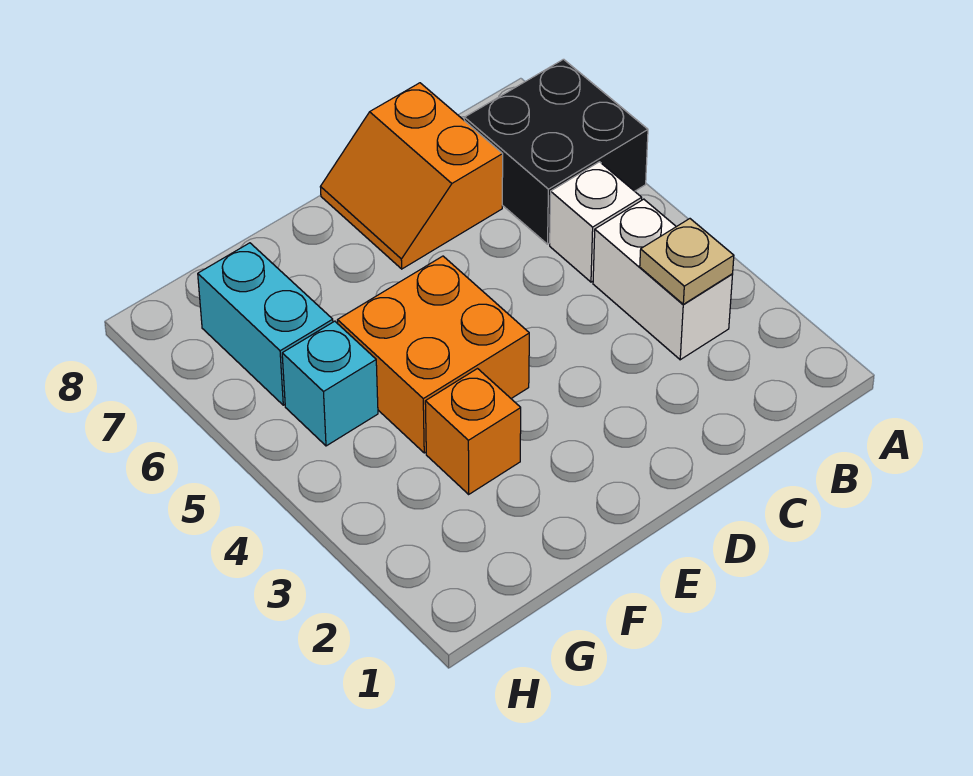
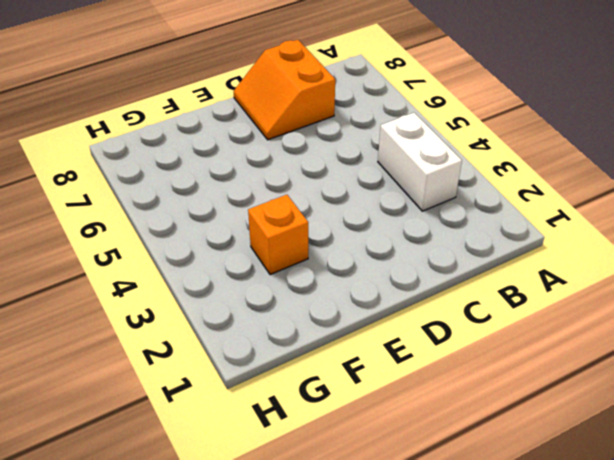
none -> black 2x2 brick [464,59,648,244]
none -> white 1x1 brick [550,162,642,282]

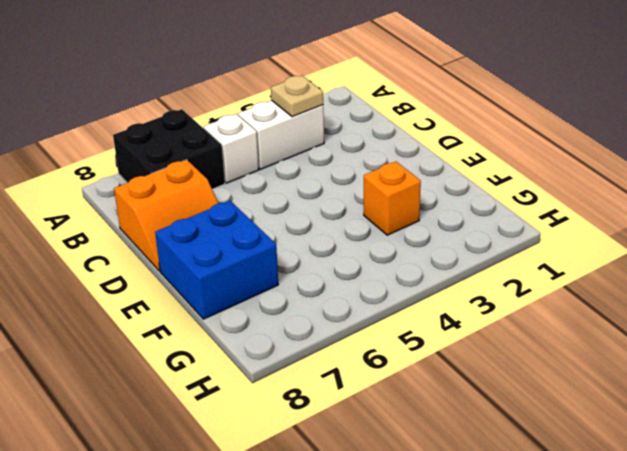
blue 2x2 brick [155,201,278,319] -> none
none -> orange 2x2 brick [338,256,529,453]
none -> cyan 1x1 brick [282,321,378,446]

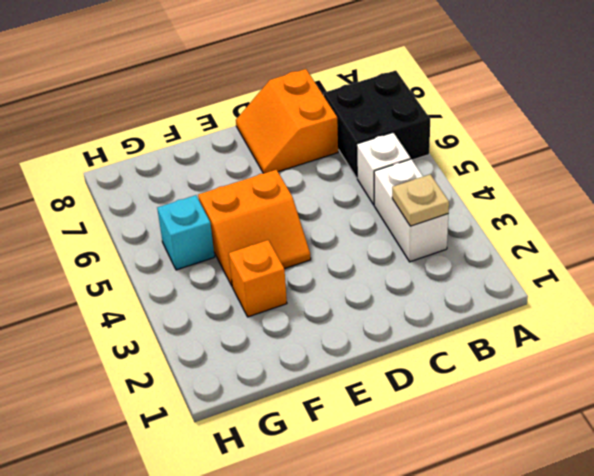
orange 2x2 slope [198,170,311,286] -> orange 2x2 brick [338,256,529,453]
none -> cyan 1x2 brick [198,243,333,405]

